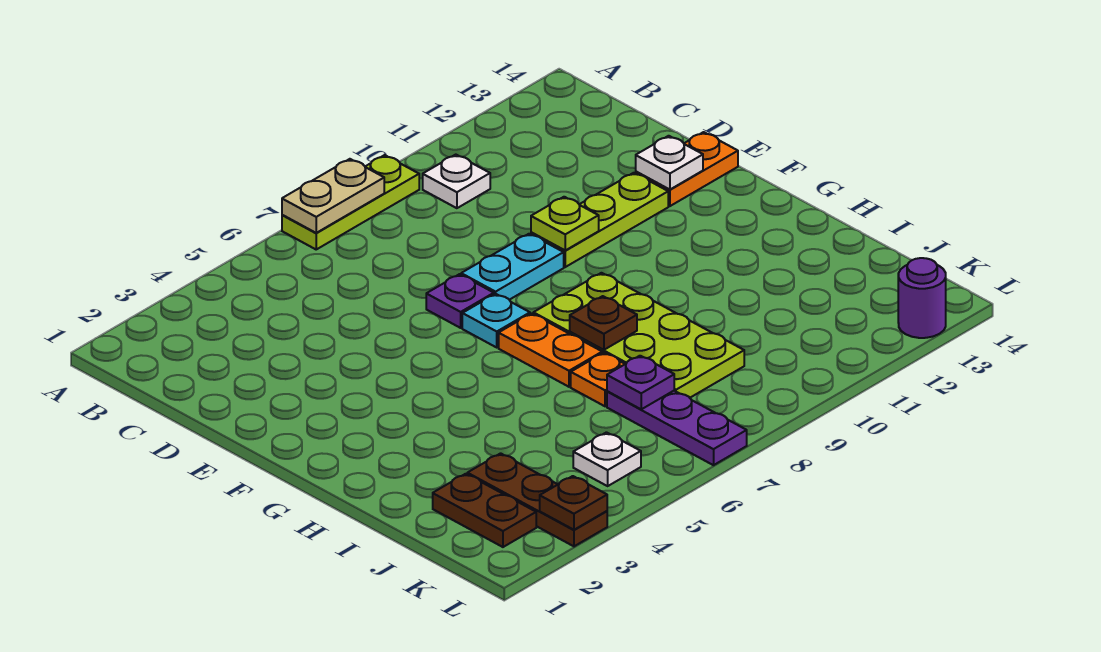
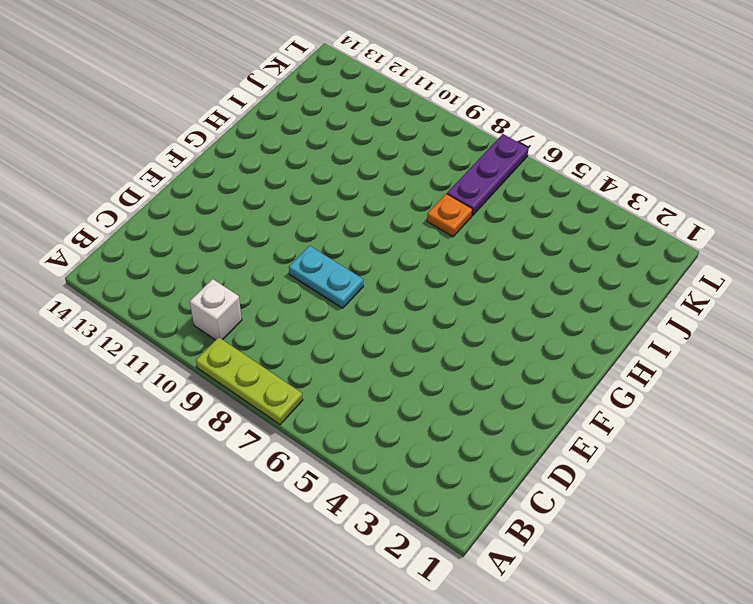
white 1x1 brick [190,279,242,340] -> white 1x1 plate [423,155,490,208]
none -> purple 1x1 plate [426,274,494,328]
none -> lime 1x3 plate [531,173,668,267]
none -> orange 1x2 plate [636,132,738,206]

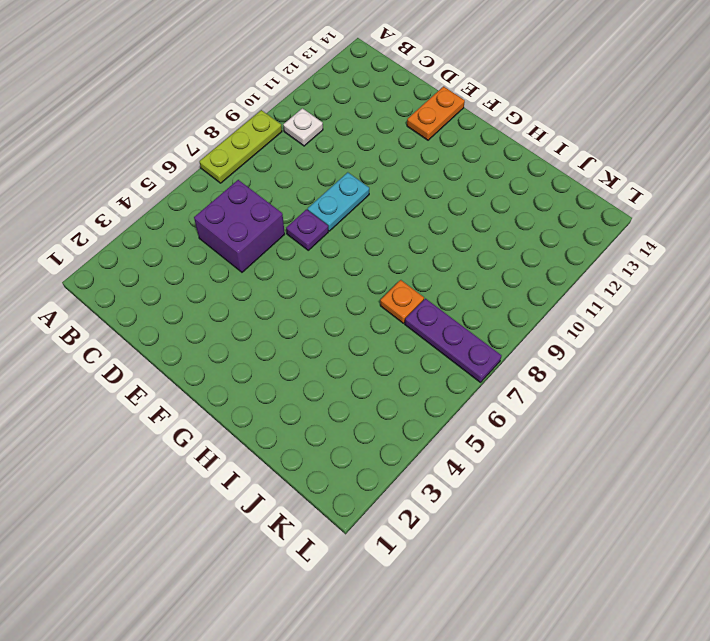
purple 2x2 brick [194,180,285,272] -> none
none -> lime 1x3 plate [531,173,668,267]
none -> cyan 1x1 plate [462,294,530,347]
none -> orange 1x2 plate [499,313,602,387]

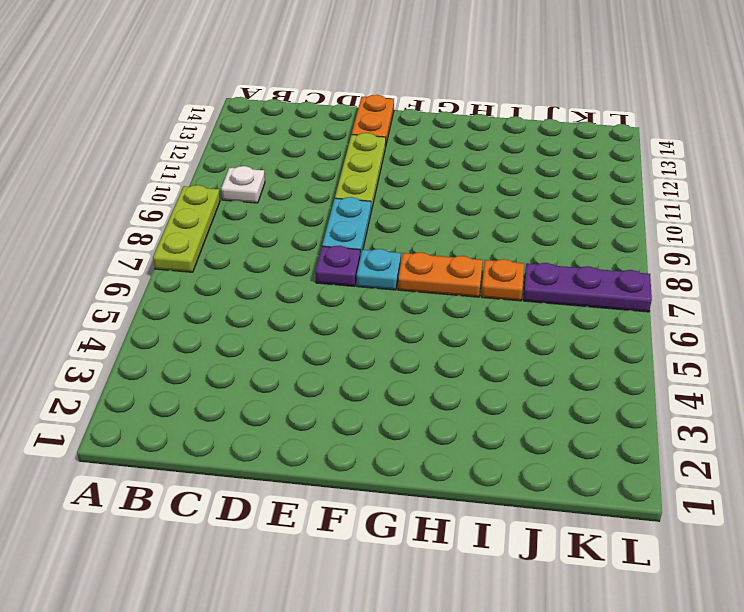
none -> lime 2x4 plate [533,273,744,398]
none -> brown 1x2 plate [433,474,536,547]
none -> brown 1x3 plate [467,453,607,546]

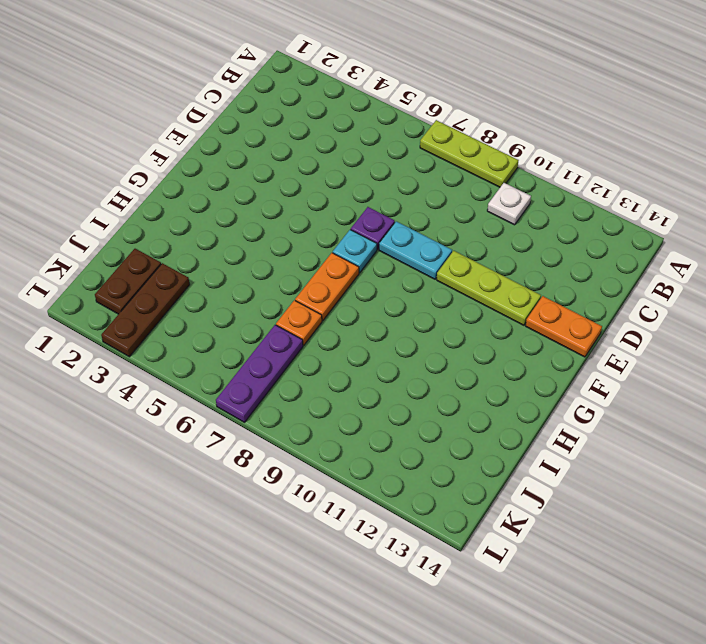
none -> lime 2x4 plate [533,273,744,398]
none -> white 1x1 plate [573,432,641,486]
none -> purple 1x1 round brick [898,258,946,338]

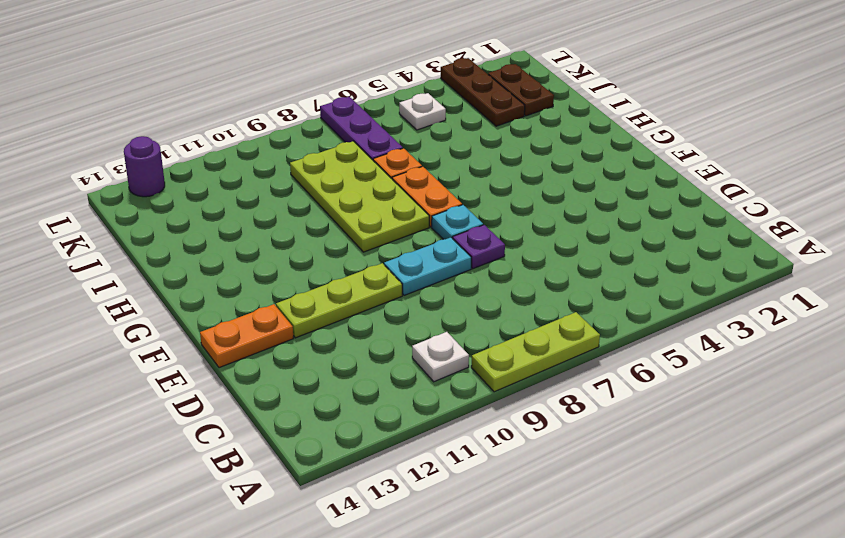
none -> tan 1x2 plate [282,159,384,233]
none -> lime 1x1 plate [531,197,599,250]
none -> white 1x1 plate [636,136,703,190]

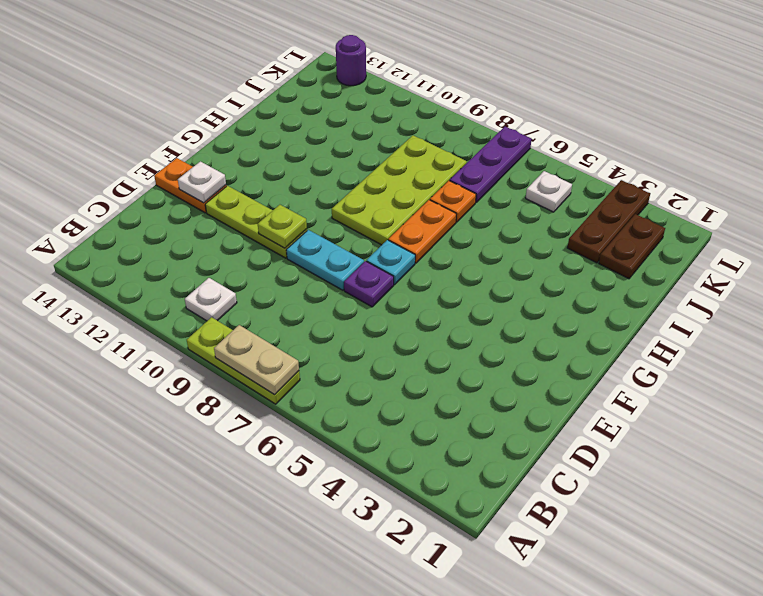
none -> brown 1x1 plate [570,296,637,350]
none -> purple 1x1 plate [607,356,674,409]
none -> brown 1x1 plate [540,476,607,530]

